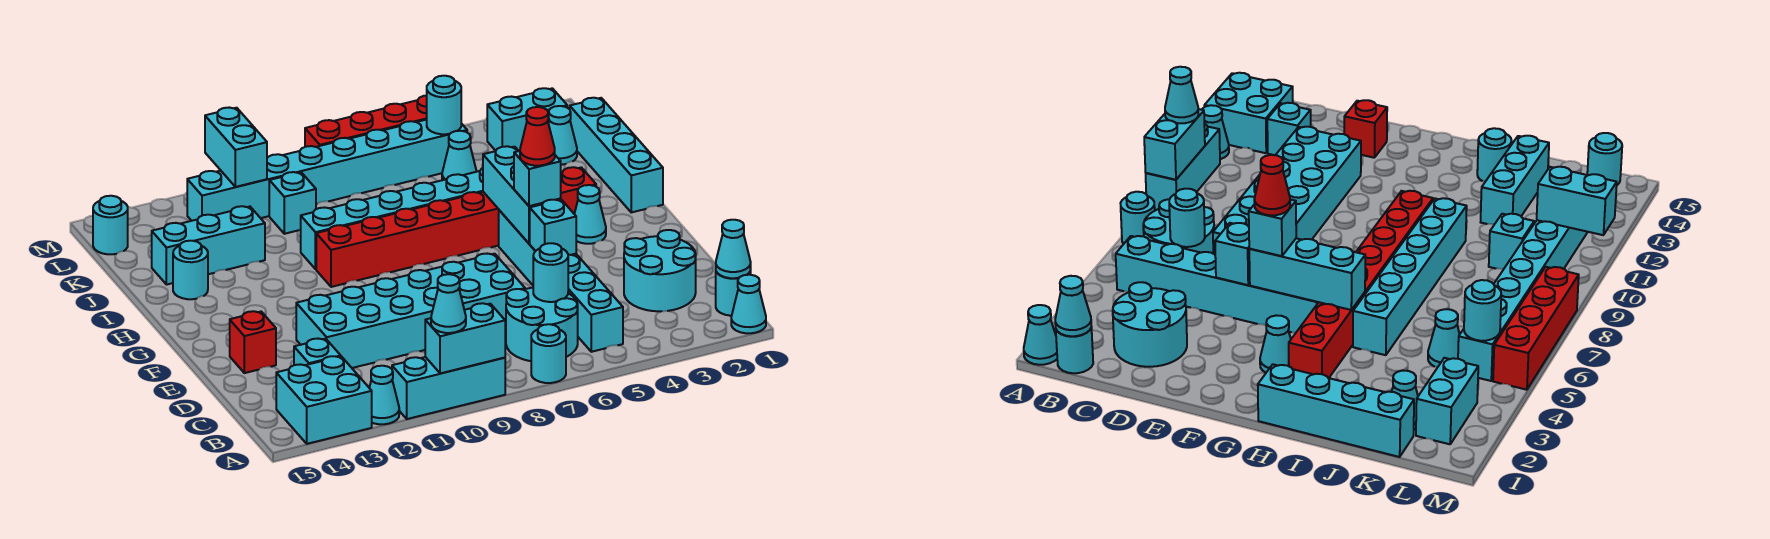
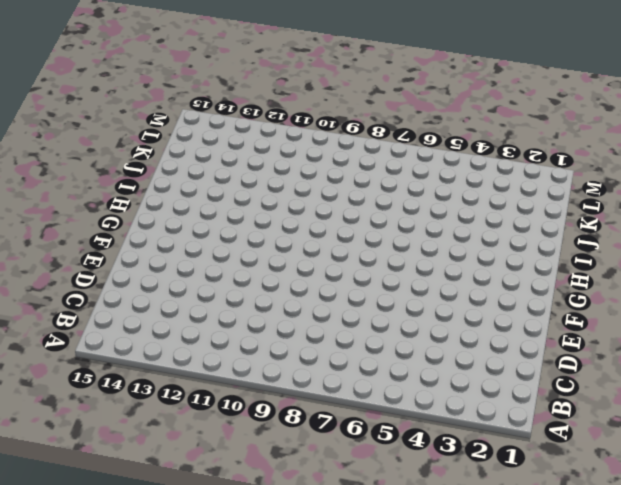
none -> cyan 1x1 cone [731,275,766,333]
none -> cyan 1x1 round brick [531,324,566,383]
none -> cyan 1x3 brick [392,357,505,419]
none -> cyan 1x1 cone [369,366,399,424]

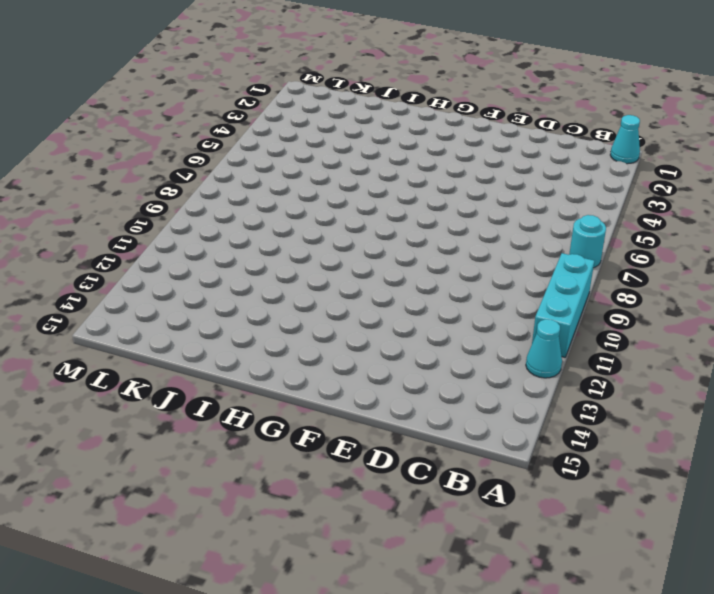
none -> cyan 2x2 brick [276,356,372,444]
none -> cyan 1x1 round brick [716,269,751,316]
none -> cyan 1x6 brick [499,210,623,352]
none -> cyan 2x2 round brick [506,288,578,361]

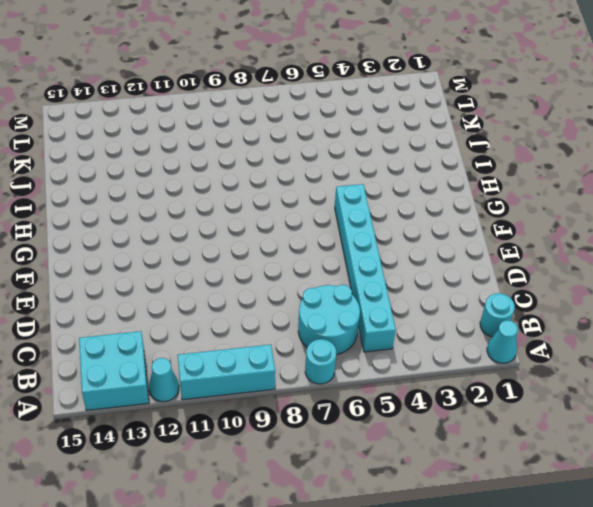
none -> cyan 2x2 round brick [624,230,696,311]
none -> cyan 1x1 brick [294,339,340,365]
none -> cyan 2x6 brick [296,254,525,368]
none -> red 1x1 brick [230,311,276,373]

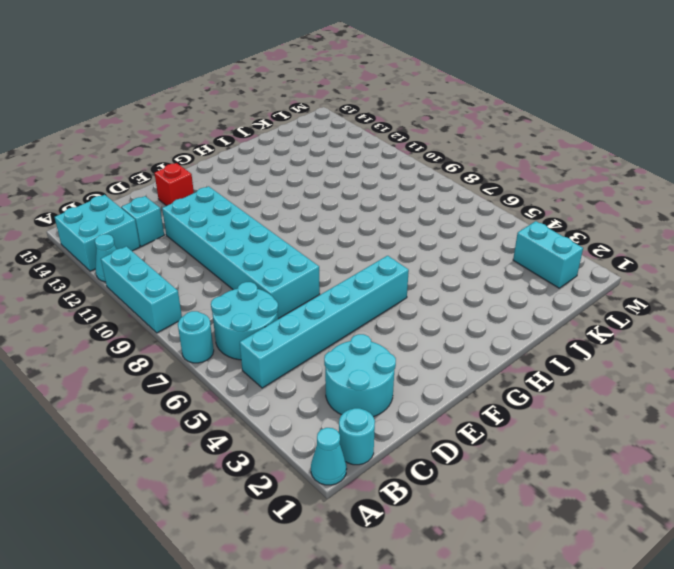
none -> cyan 1x1 cone [575,185,606,244]
none -> cyan 1x4 brick [570,98,663,212]
none -> red 1x8 brick [316,167,596,287]
none -> cyan 1x6 brick [301,168,483,269]

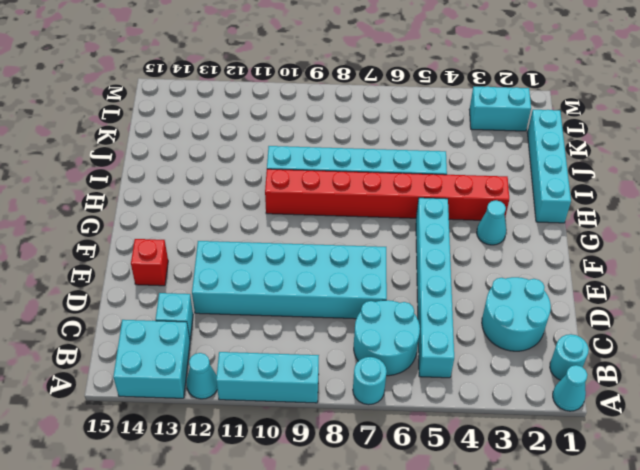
none -> cyan 1x1 round brick [173,241,208,299]
none -> cyan 1x3 brick [152,206,265,285]
none -> cyan 1x1 cone [548,106,577,165]
none -> cyan 1x1 cone [442,131,477,180]

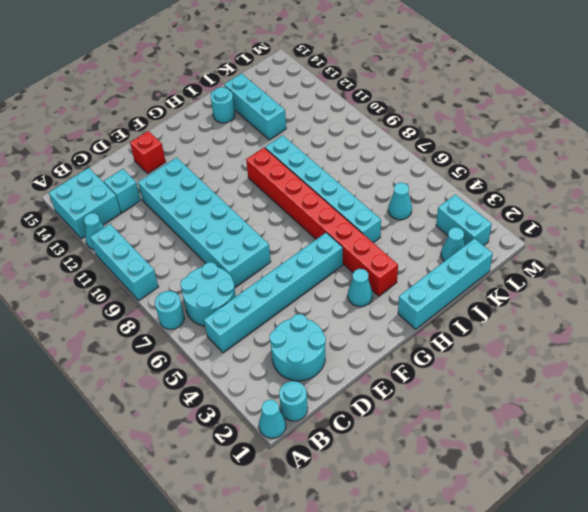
none -> cyan 1x1 brick [269,172,316,234]
none -> cyan 1x8 brick [187,120,467,221]
none -> cyan 1x1 round brick [93,196,128,254]
none -> red 1x4 brick [305,96,427,147]

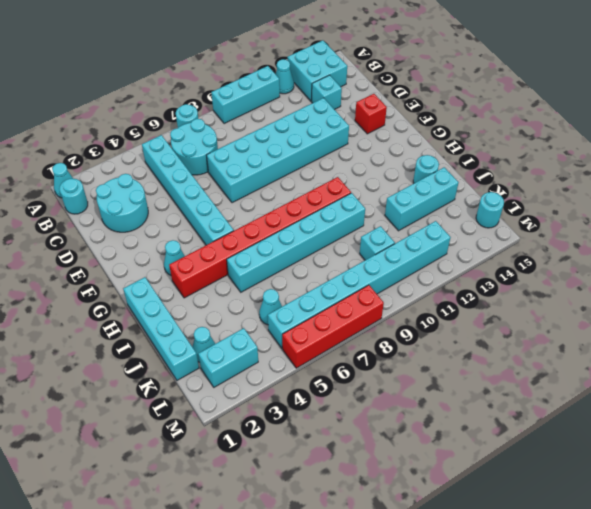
none -> cyan 1x2 brick [425,303,505,373]
none -> cyan 1x1 cone [716,220,751,278]
none -> cyan 1x1 round brick [533,243,568,302]
none -> cyan 1x1 brick [530,200,576,255]

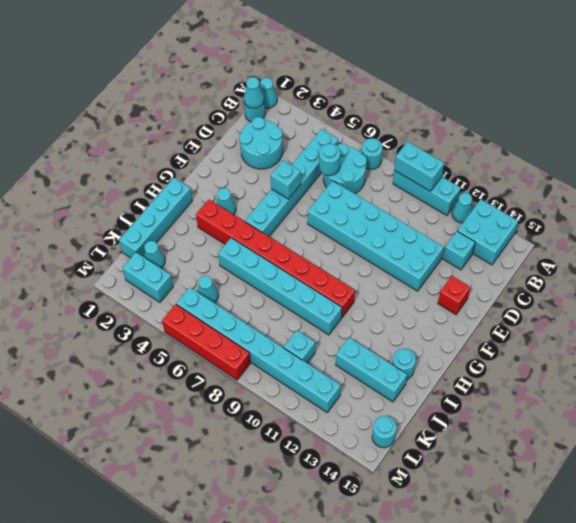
none -> cyan 1x3 brick [483,146,561,244]
none -> cyan 1x1 round brick [427,76,461,134]
none -> cyan 1x2 brick [205,108,267,187]
none -> cyan 1x1 cone [431,274,466,333]

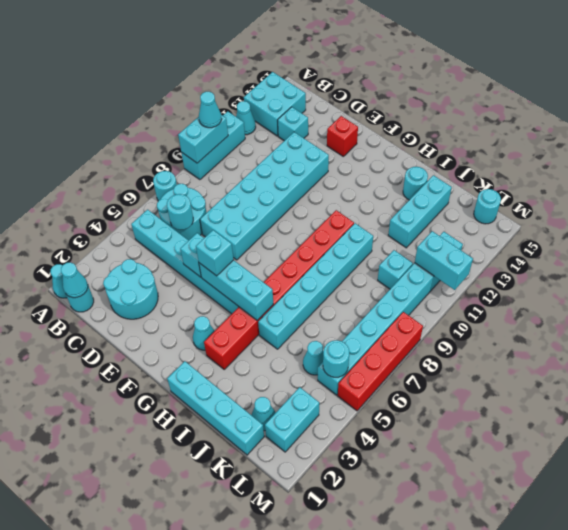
none -> red 1x1 cone [520,107,555,166]

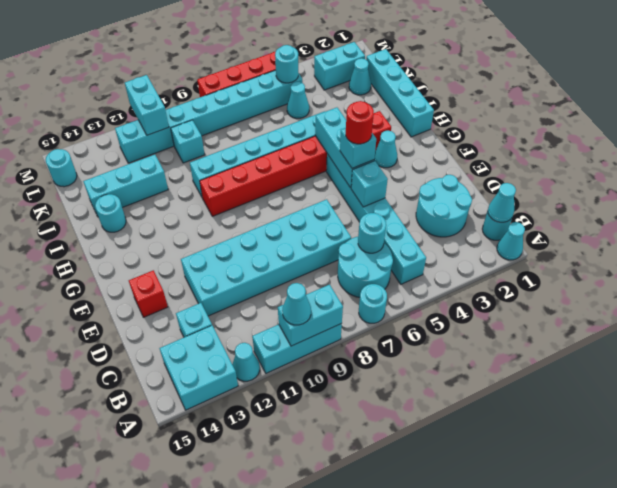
red 1x1 round brick [346,101,374,144] -> red 1x1 cone [520,107,555,166]

